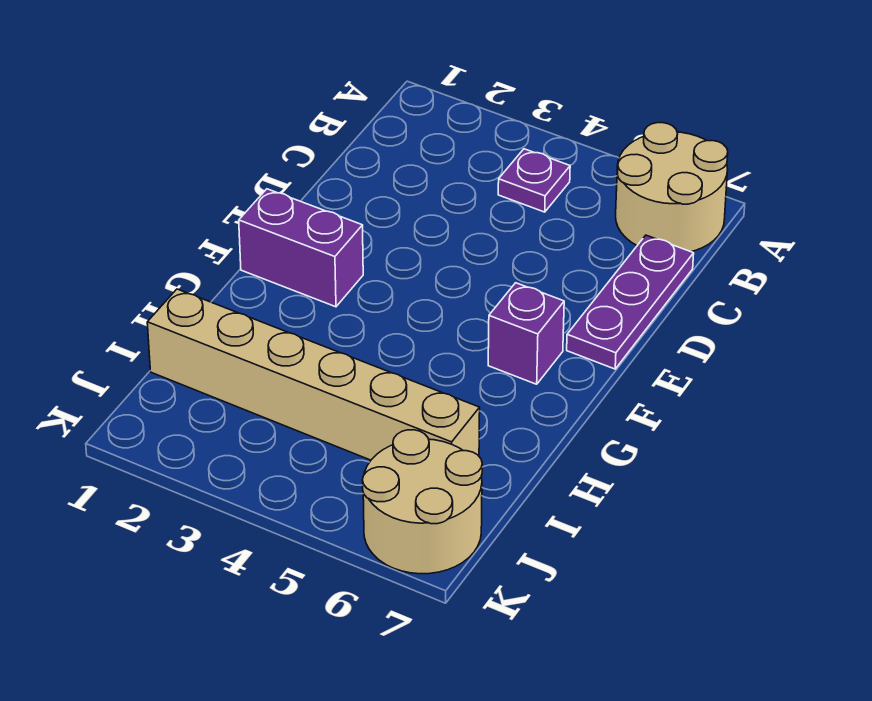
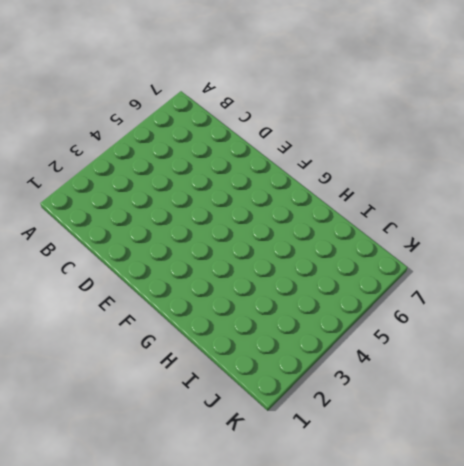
none -> tan 2x2 round brick [616,123,728,252]
none -> purple 1x1 plate [498,149,570,212]

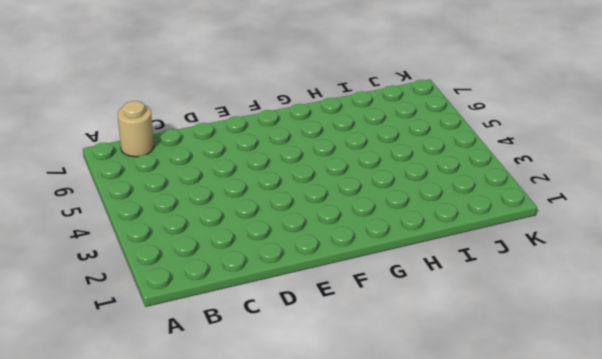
tan 1x1 round brick [118,101,154,157] -> tan 2x2 round brick [616,123,728,252]
none -> purple 1x1 plate [498,149,570,212]
none -> purple 1x3 plate [567,235,694,369]

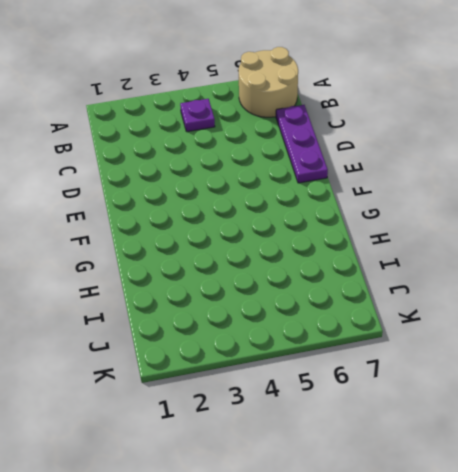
none -> purple 1x2 brick [239,189,363,307]
none -> purple 1x1 brick [488,283,564,384]

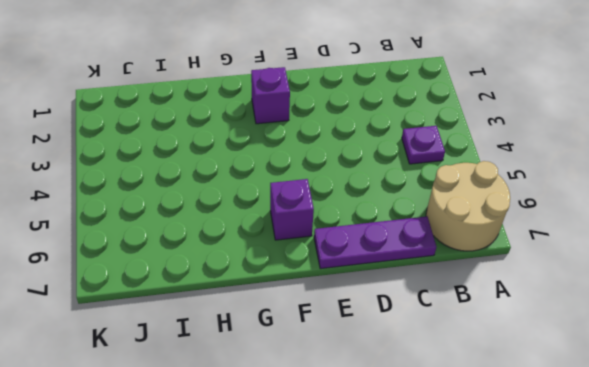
purple 1x1 brick [251,67,290,124] -> purple 1x2 brick [239,189,363,307]
none -> tan 1x6 brick [147,289,480,460]
none -> tan 2x2 round brick [362,430,482,574]

